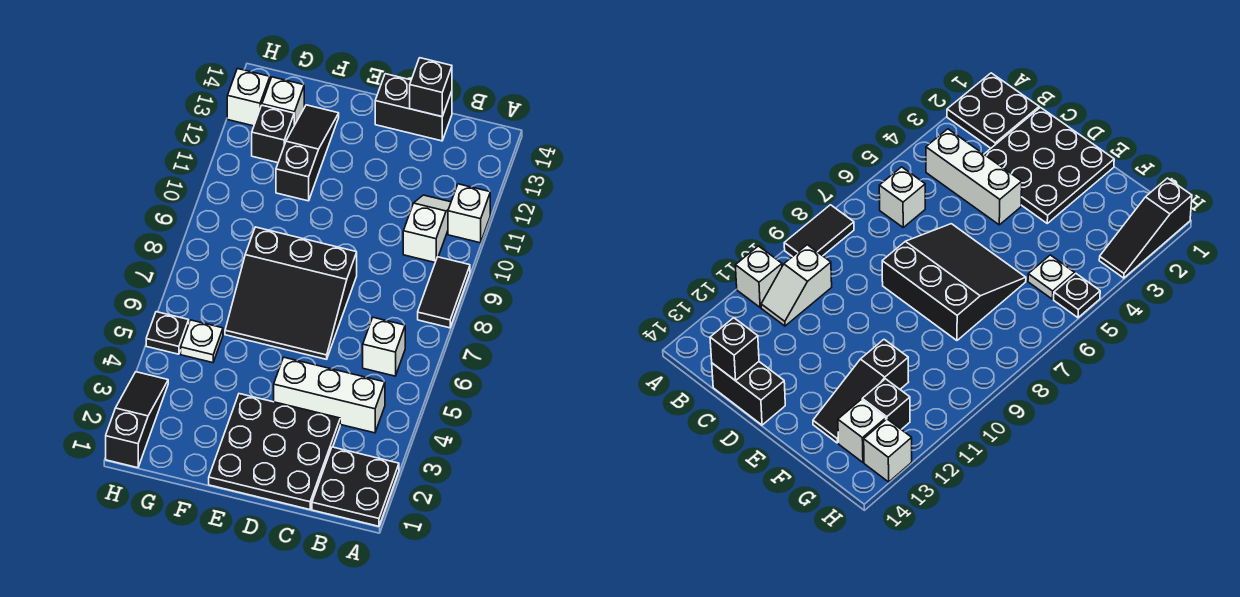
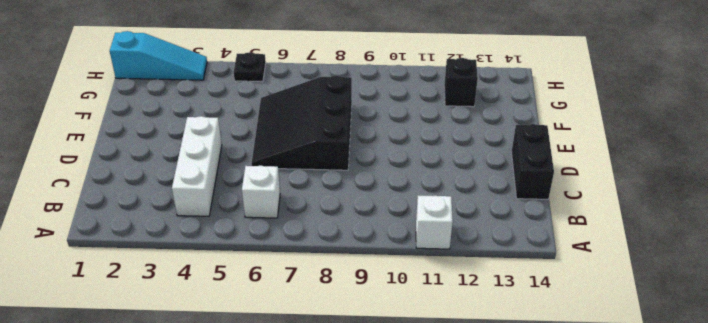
cyan 1x3 slope [110,31,207,80] -> black 1x3 slope [106,372,168,468]
none -> black 2x2 plate [312,447,399,526]
none -> black 1x2 tile [418,257,470,328]
none -> white 1x2 slope [403,195,451,262]

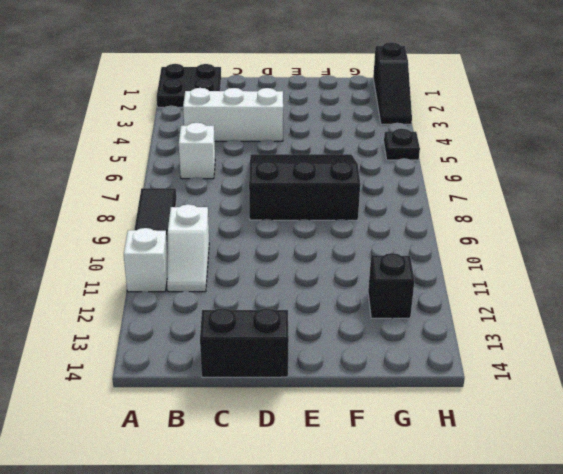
none -> black 3x3 plate [209,394,340,510]
none -> black 1x3 slope [276,105,339,201]
none -> white 1x1 plate [181,320,223,363]

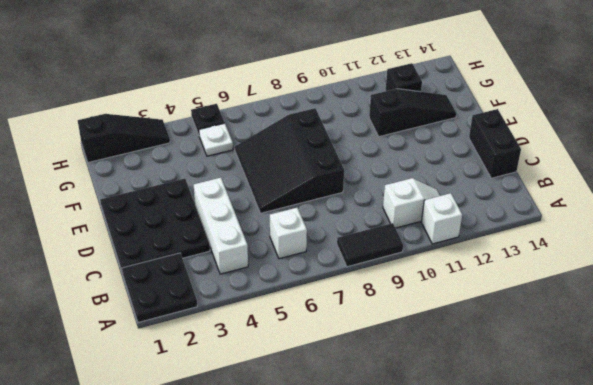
none -> white 1x1 brick [262,77,304,125]
none -> white 1x1 brick [227,69,270,126]
none -> black 1x1 brick [410,58,452,117]

